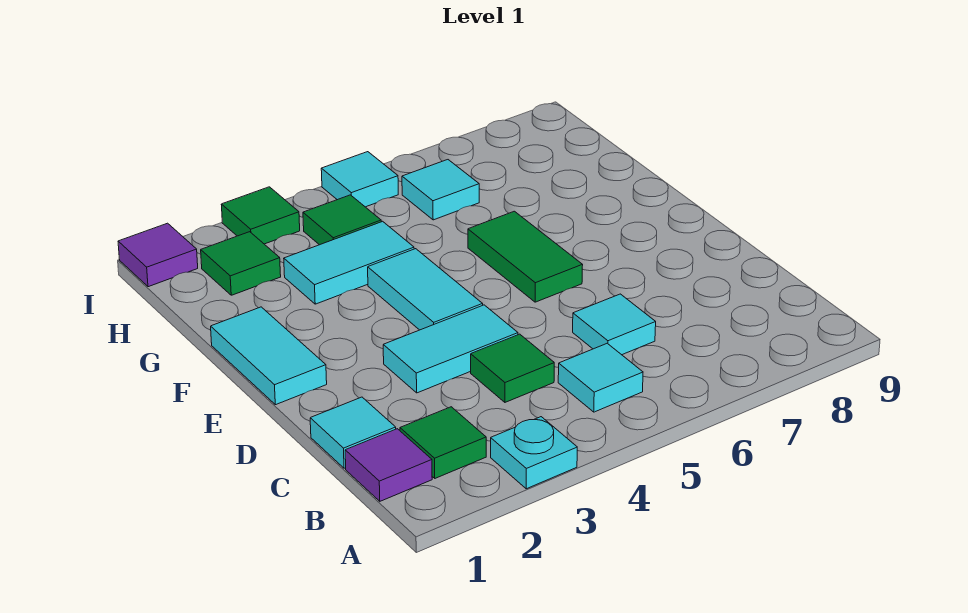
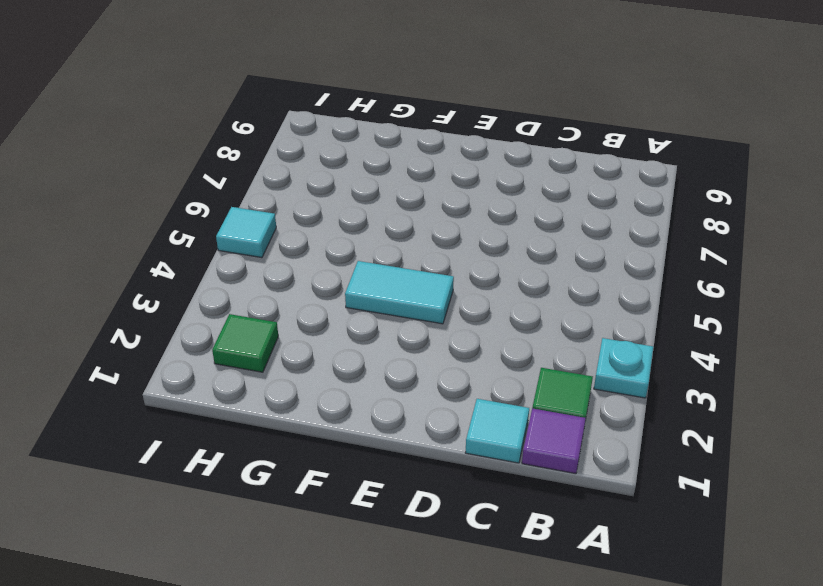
none -> cyan 1x1 tile [558,343,643,412]
none -> green 1x1 tile [471,334,554,402]
none -> cyan 1x1 tile [573,294,656,355]

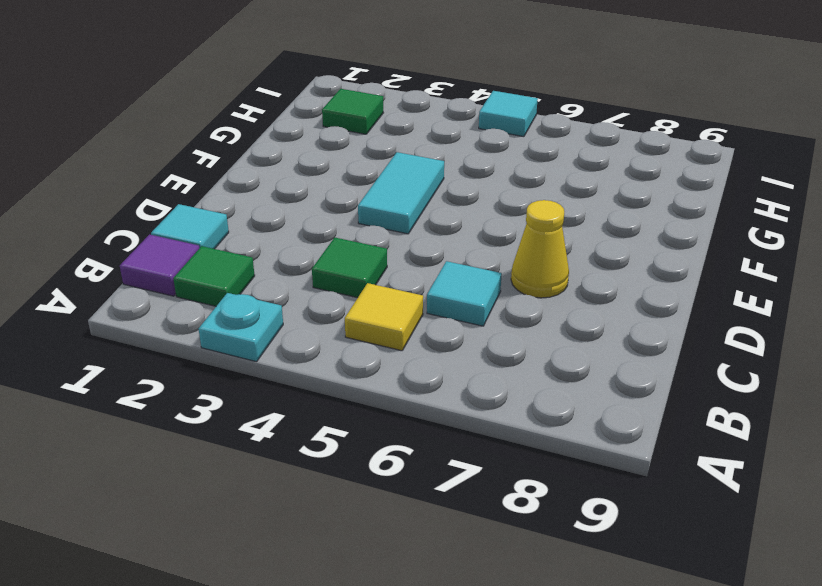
yellow 1x1 tile [345,283,423,351] -> cyan 1x1 tile [558,343,643,412]
yellow 1x1 cone [511,200,569,298] -> none
none -> cyan 1x2 tile [383,305,518,393]
none -> cyan 1x2 tile [211,307,327,405]
none -> green 1x2 tile [468,211,583,302]

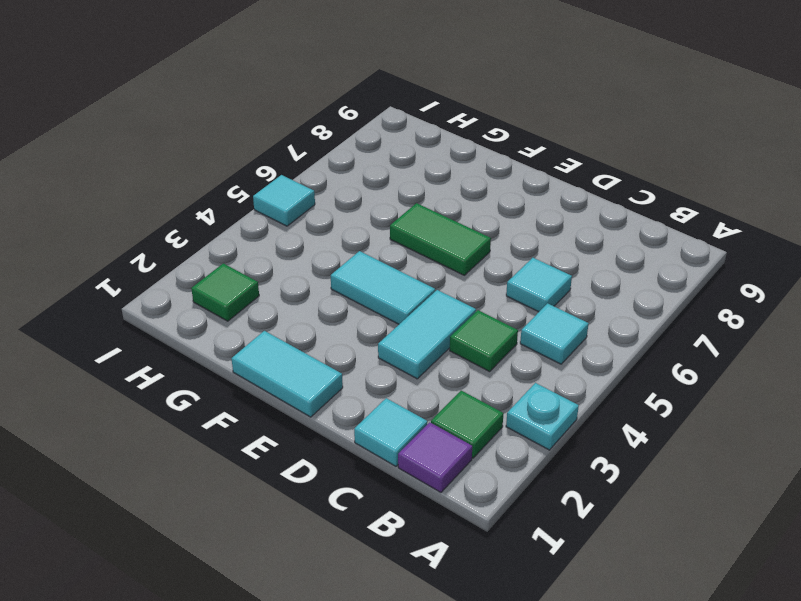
none -> cyan 1x2 tile [284,221,414,304]
none -> green 1x1 tile [303,195,381,245]
none -> cyan 1x1 tile [402,160,479,220]

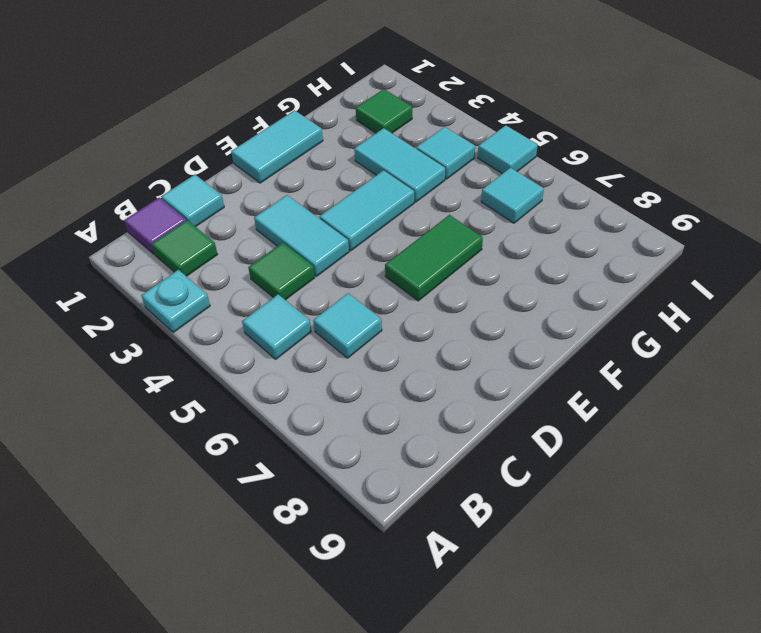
cyan 1x1 tile [416,127,475,179] -> green 1x1 tile [303,195,381,245]
none -> purple 1x1 tile [118,223,198,287]
none -> green 1x1 tile [221,187,300,244]

